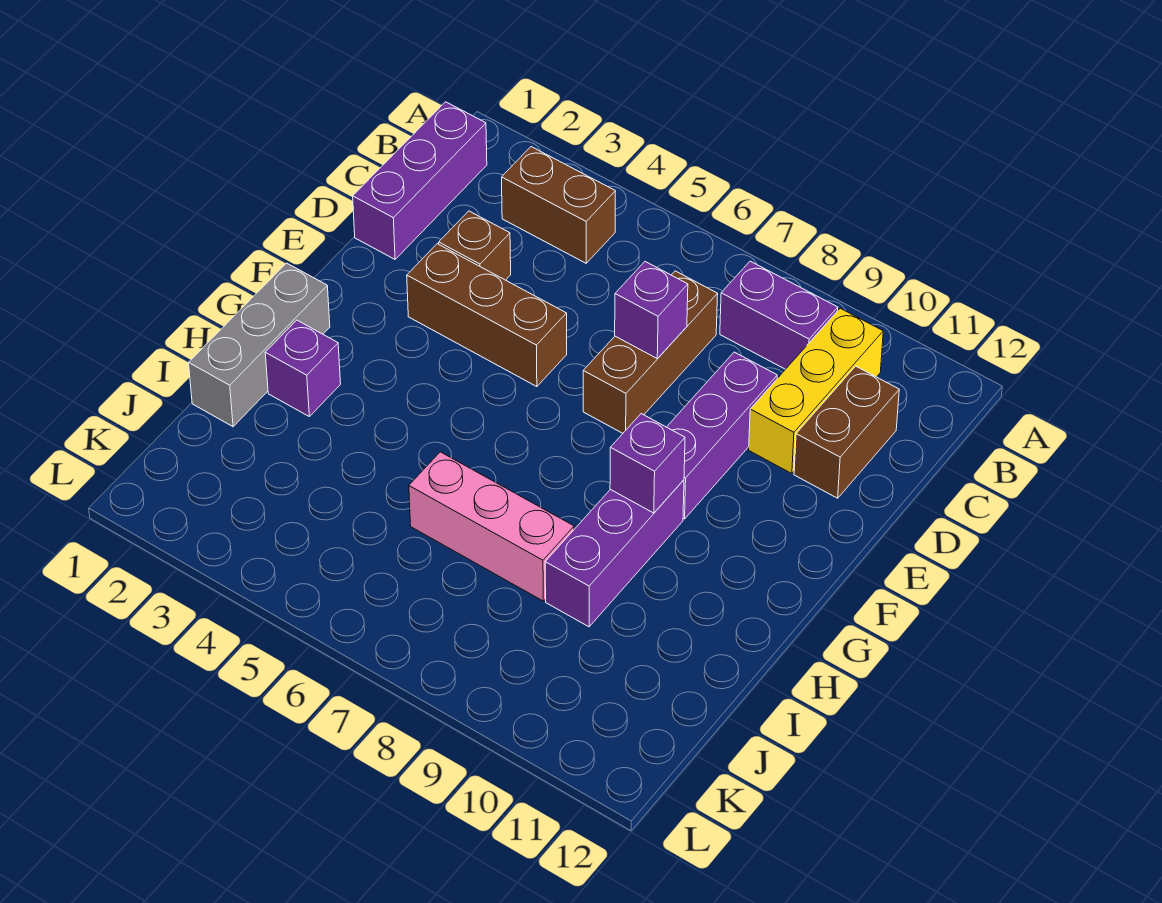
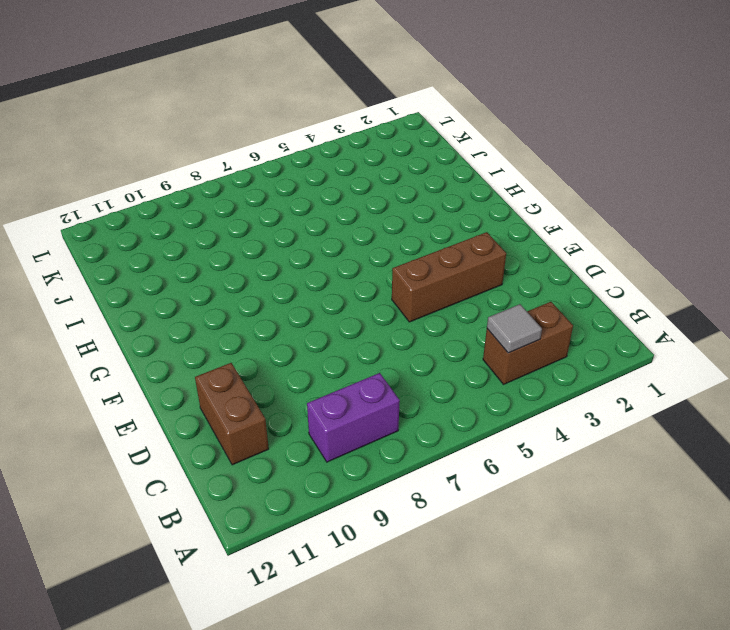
grey 1x1 tile [487,304,542,353] -> none
none -> purple 1x3 brick [353,102,487,259]
none -> yellow 1x3 brick [749,308,883,474]
none -> brown 1x3 brick [583,271,718,433]

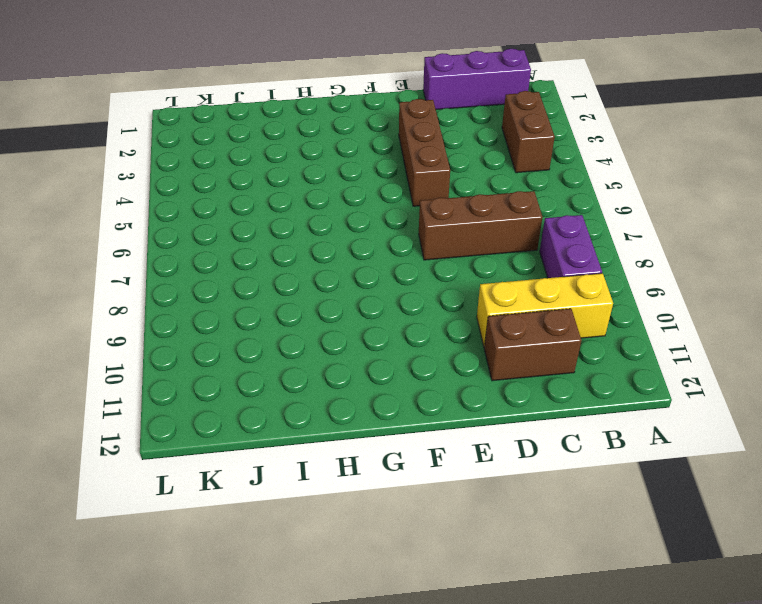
none -> brown 1x1 brick [439,211,511,280]
none -> purple 1x3 brick [667,352,777,519]
none -> grey 1x3 brick [189,263,330,427]

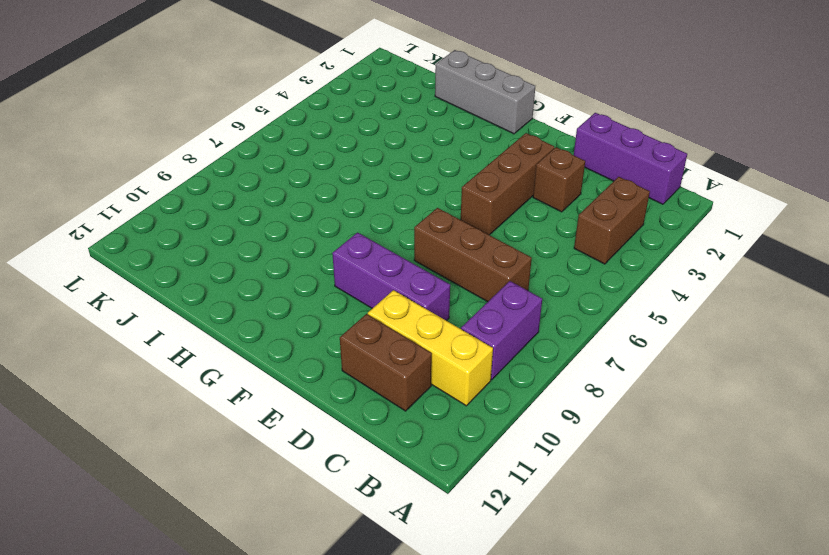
none -> purple 1x3 brick [545,480,684,627]
none -> purple 1x1 brick [265,320,341,416]
none -> pink 1x3 brick [409,452,574,601]

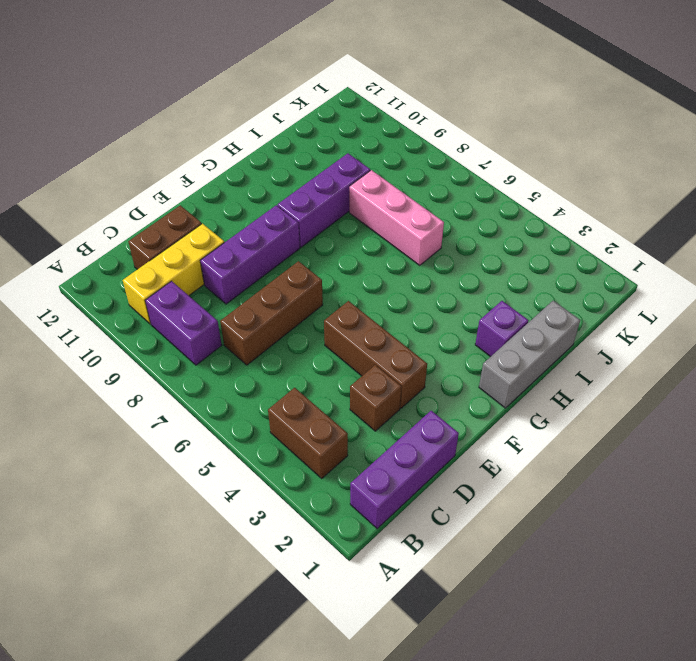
none -> purple 1x1 brick [615,262,688,359]
none -> purple 1x1 brick [610,414,685,513]

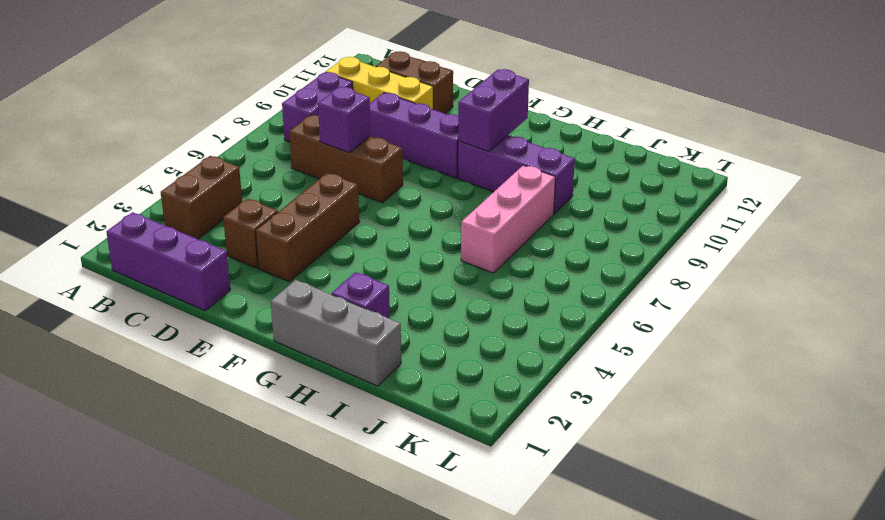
purple 1x2 brick [458,69,529,151] -> purple 1x1 brick [610,414,685,513]

